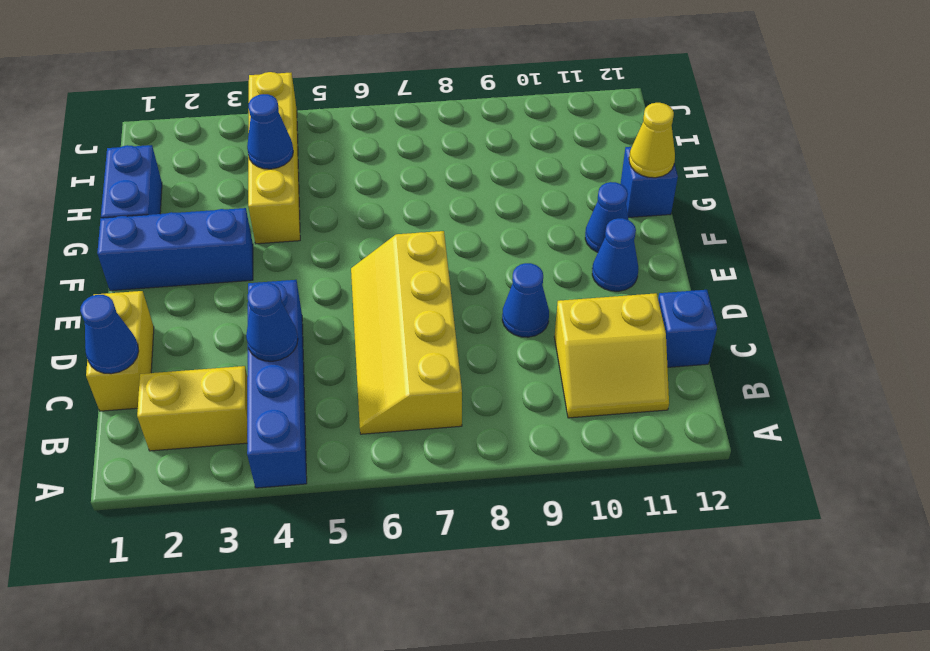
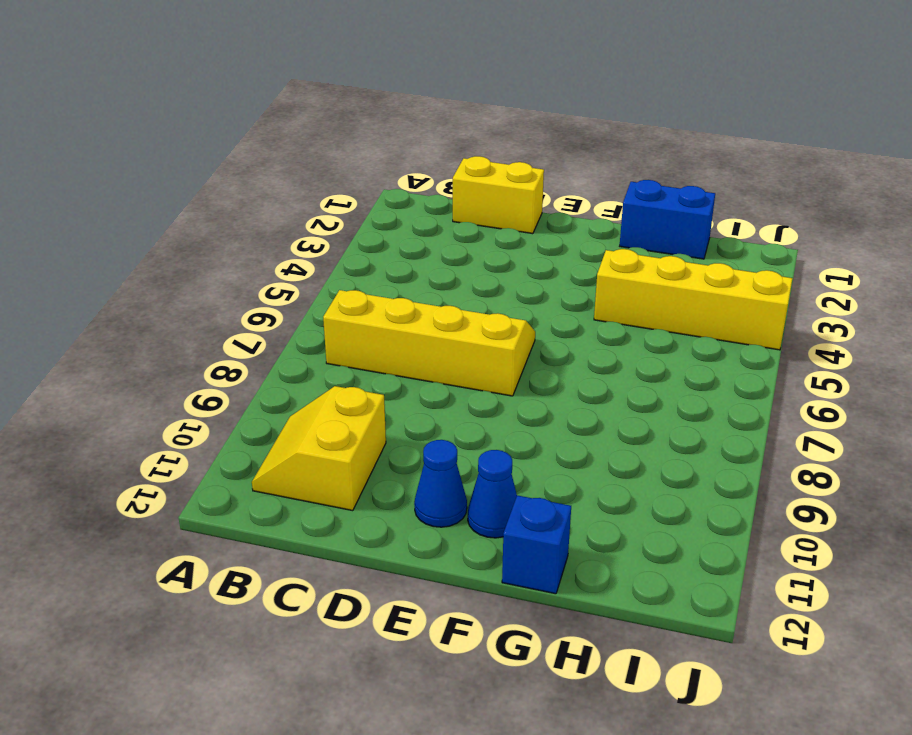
none -> blue 1x4 brick [247,280,307,488]
none -> yellow 1x2 brick [137,366,247,451]
none -> blue 1x1 brick [658,290,717,367]

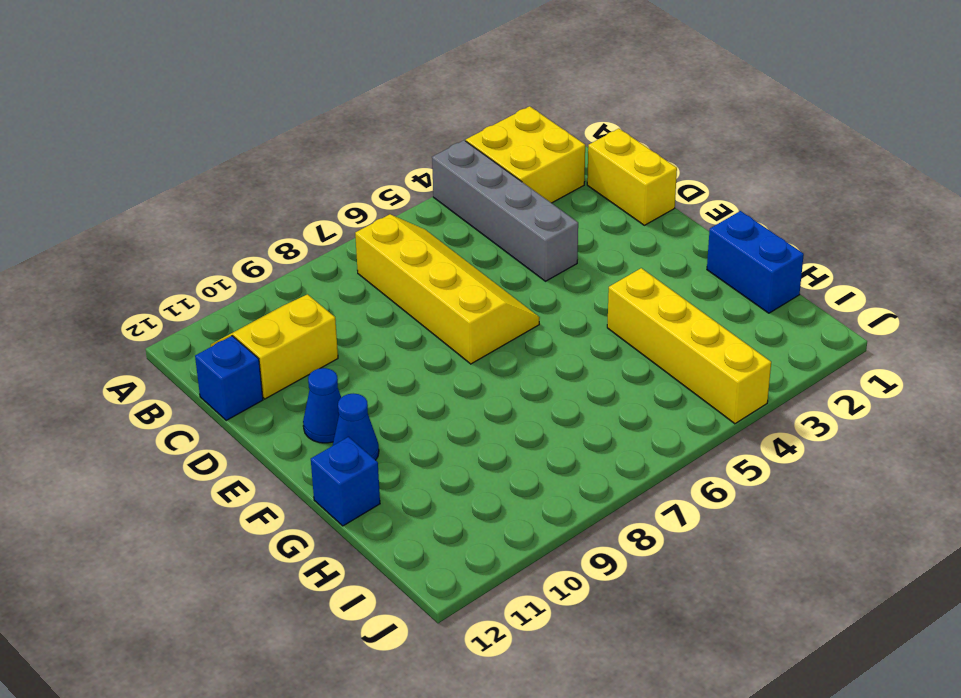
yellow 2x2 brick [466,106,585,203] -> yellow 1x2 brick [137,366,247,451]
grey 1x4 brick [432,140,578,281] -> blue 1x4 brick [247,280,307,488]
none -> blue 1x1 cone [502,263,549,337]
none -> blue 1x3 brick [97,208,253,291]
none -> blue 1x1 cone [80,294,139,374]

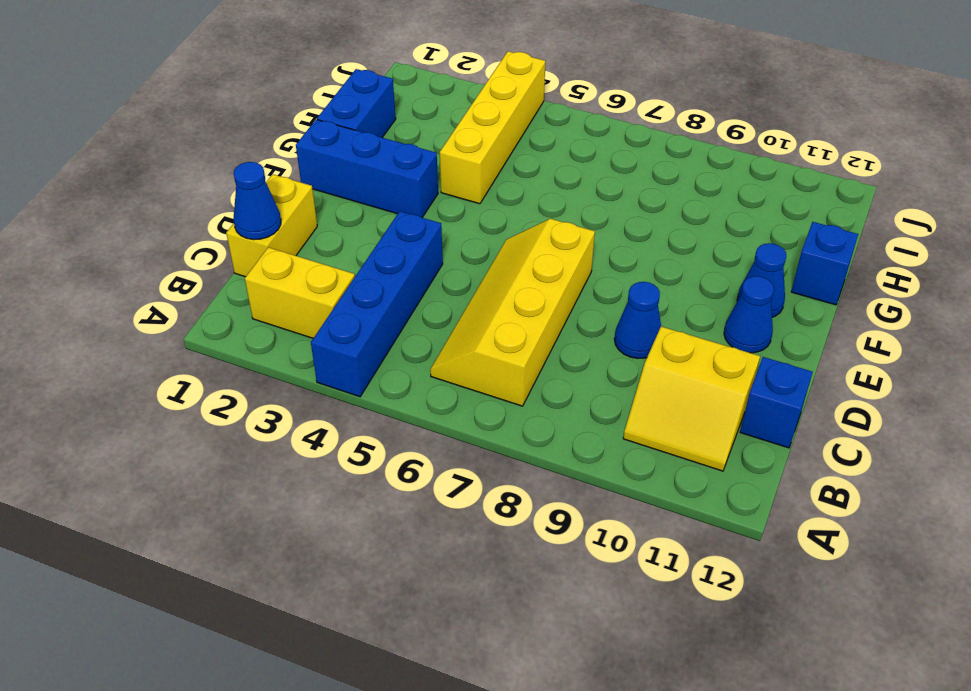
none -> blue 1x1 cone [246,283,298,361]
none -> yellow 1x1 cone [629,103,675,178]
none -> blue 1x1 cone [247,94,293,169]

